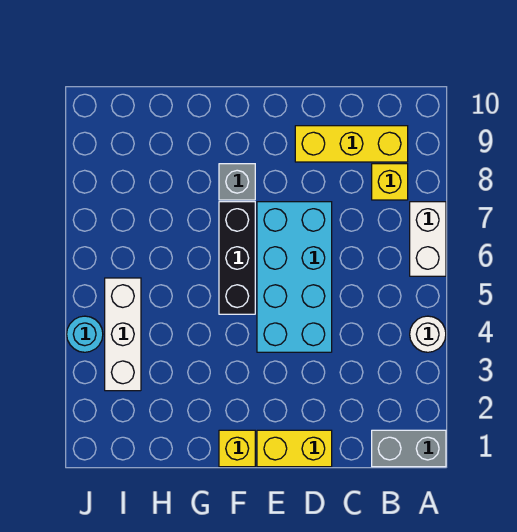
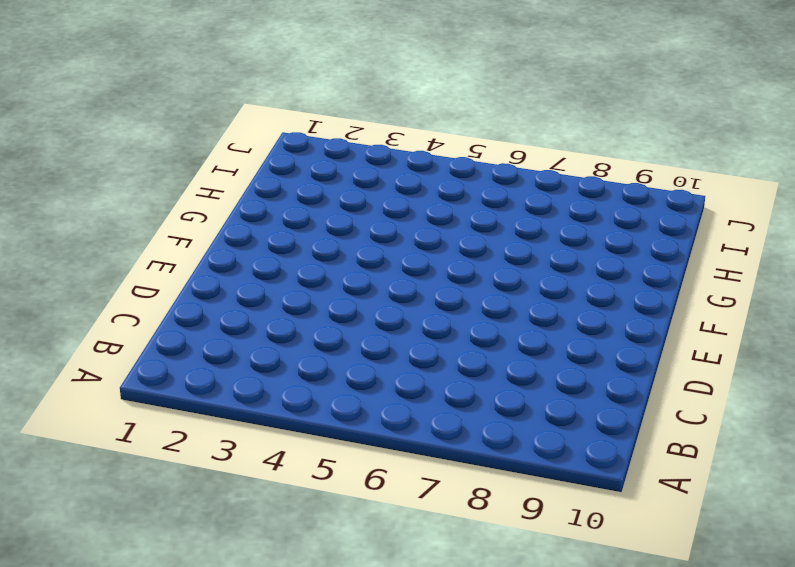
none -> grey 1x2 brick [372,430,446,467]
none -> white 1x1 round brick [410,316,446,352]
none -> white 1x2 brick [410,202,446,276]

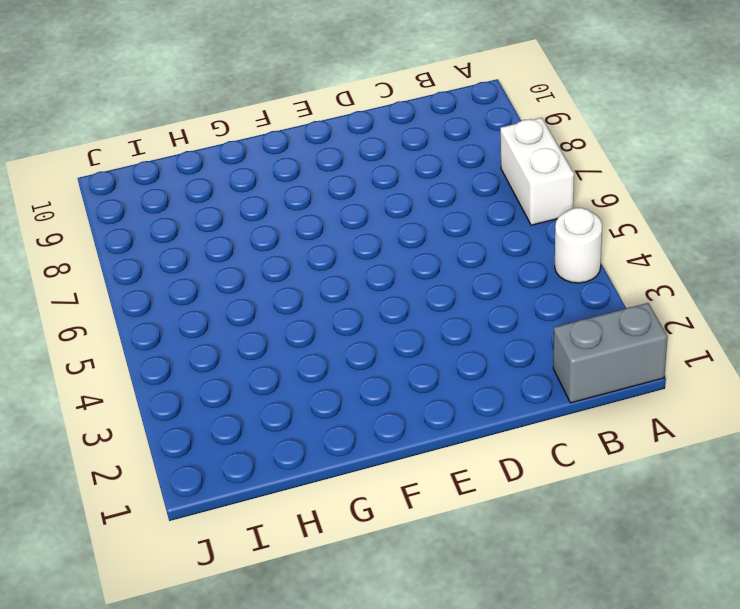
none -> yellow 1x1 brick [372,164,408,200]
none -> yellow 1x3 brick [295,126,408,162]
none -> yellow 1x2 brick [257,430,332,467]

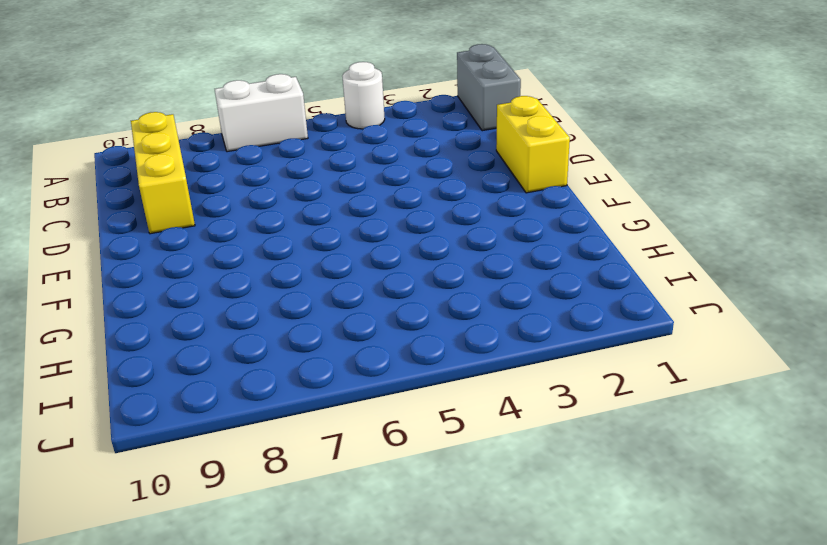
none -> yellow 1x1 brick [372,164,408,200]
none -> cyan 2x4 brick [257,202,332,352]
none -> yellow 1x1 brick [219,430,255,467]

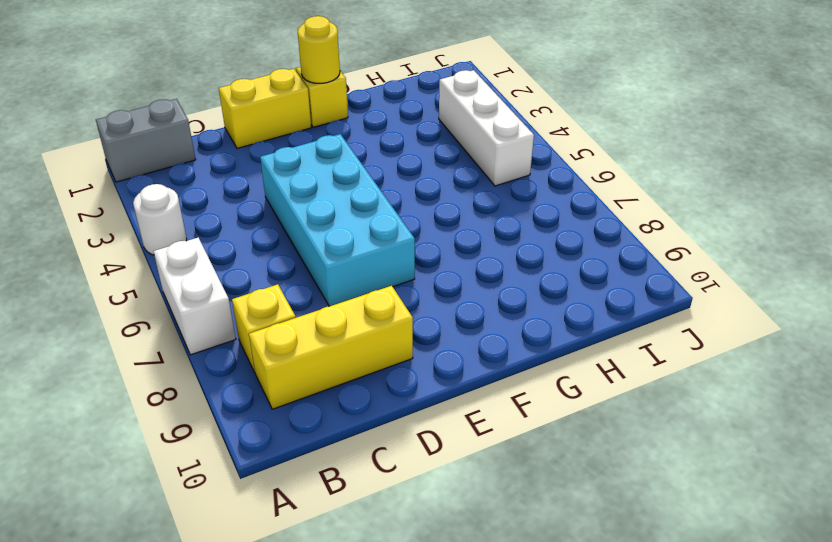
yellow 1x1 round brick [298,16,340,83] -> none
none -> black 1x3 brick [219,202,255,314]
none -> grey 1x1 brick [219,164,255,200]
none -> cyan 1x1 round brick [67,316,103,352]

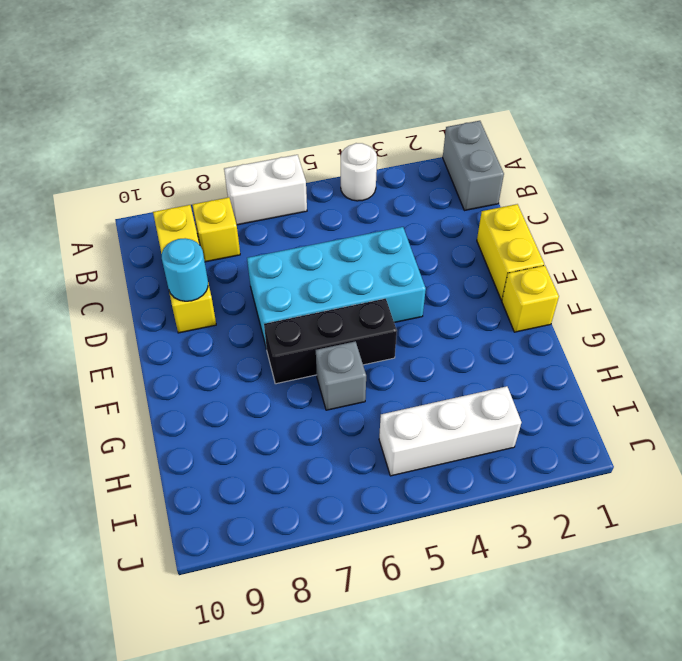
cyan 1x1 round brick [162,238,208,301] -> cyan 1x1 round brick moved to [67,316,103,352]
grey 1x1 brick [316,341,366,410] -> grey 1x1 brick moved to [219,164,255,200]

